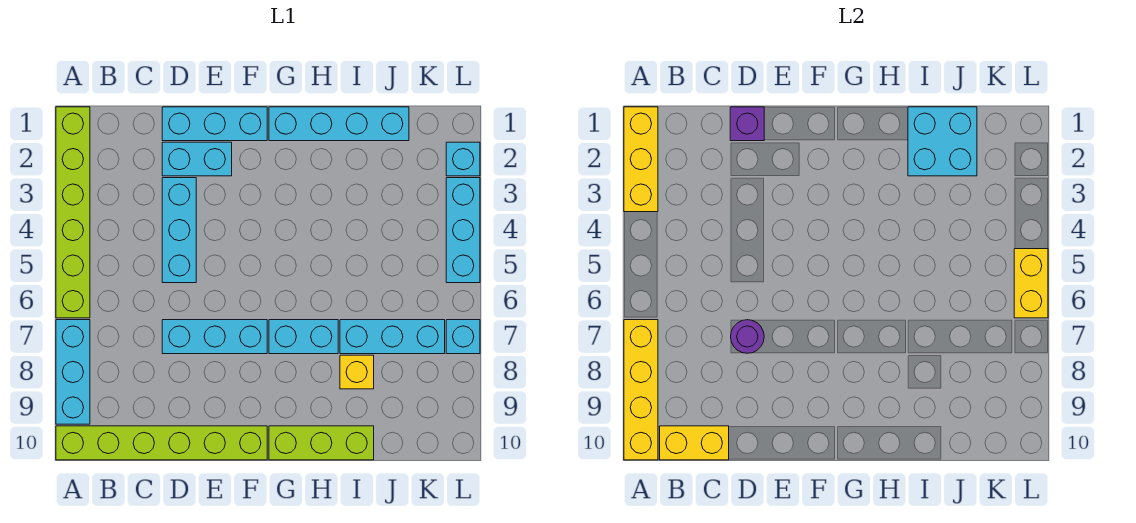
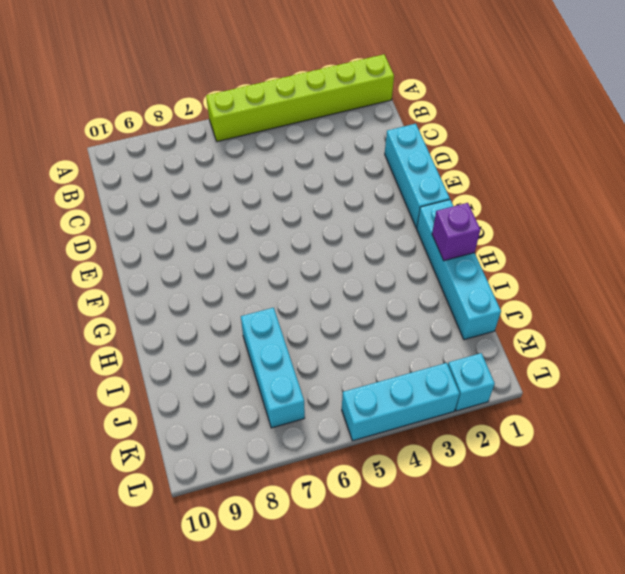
purple 1x1 brick [432,203,480,261] -> purple 1x1 brick moved to [730,107,764,141]
none -> cyan 1x3 brick [56,320,90,424]
none -> lime 1x6 brick [56,426,267,460]
none -> cyan 1x2 brick [162,142,232,176]

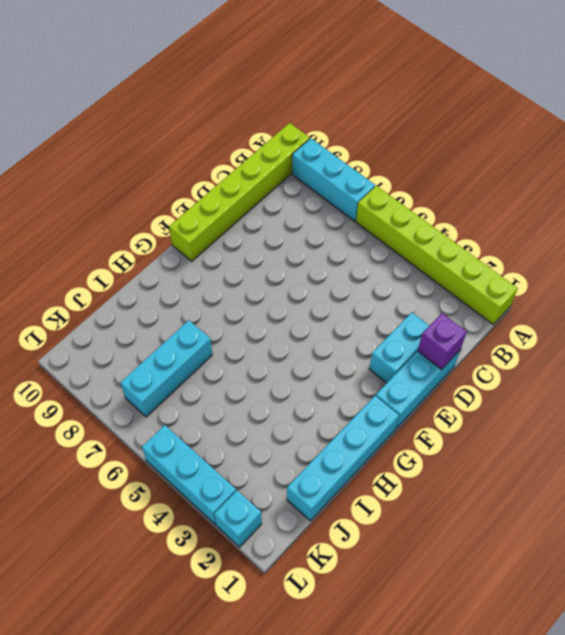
none -> cyan 1x3 brick [162,178,196,283]
none -> cyan 1x3 brick [162,320,267,354]
none -> cyan 1x2 brick [269,320,338,354]

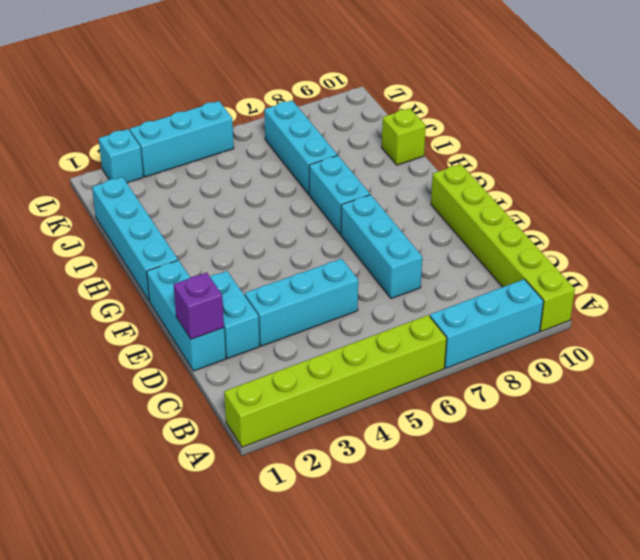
lime 1x1 brick [382,108,426,165] -> lime 1x3 brick [269,426,374,460]
none -> yellow 1x1 brick [340,355,374,389]
none -> cyan 1x1 brick [446,320,480,354]
none -> yellow 1x3 brick [624,107,658,212]

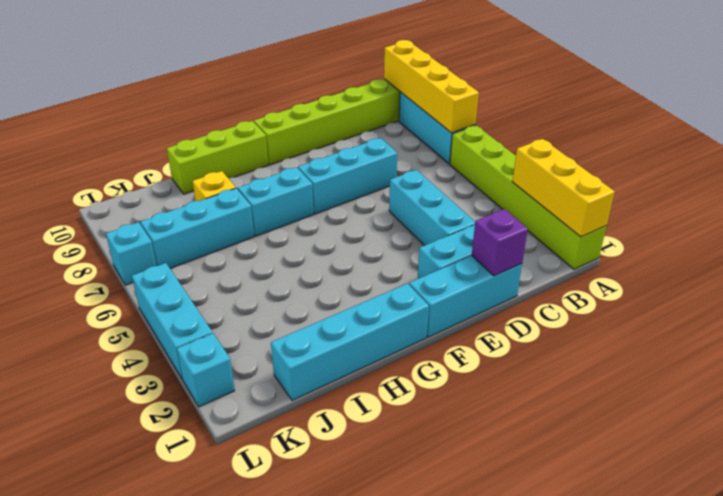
none -> yellow 1x2 brick [660,426,729,460]
none -> purple 1x1 round brick [731,320,764,353]
none -> cyan 2x2 brick [908,107,977,176]

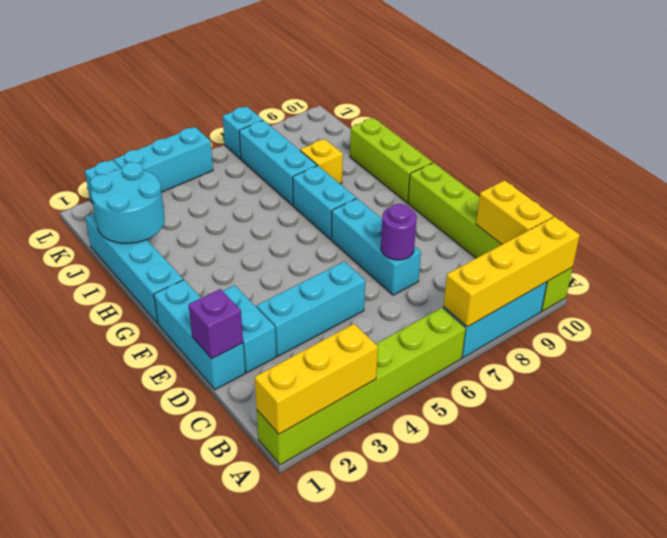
cyan 2x2 round brick [90,162,165,244] -> cyan 2x2 brick [908,107,977,176]
none -> yellow 1x2 brick [1014,249,1048,318]

